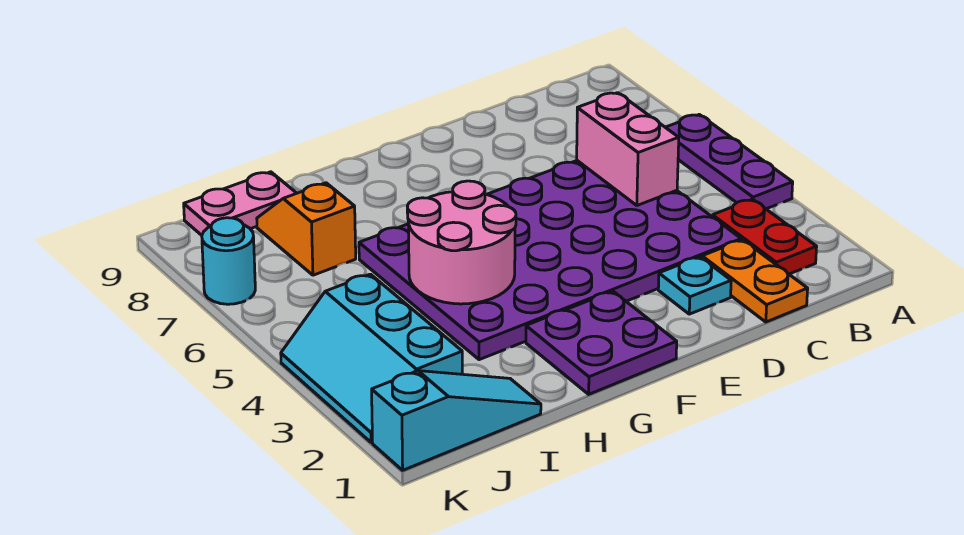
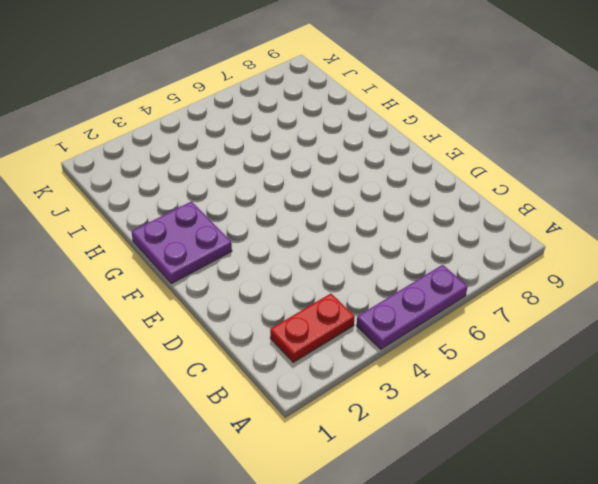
none -> orange 1x2 plate [702,240,808,322]
none -> purple 4x6 plate [359,161,741,360]
none -> cyan 1x1 plate [658,257,731,314]

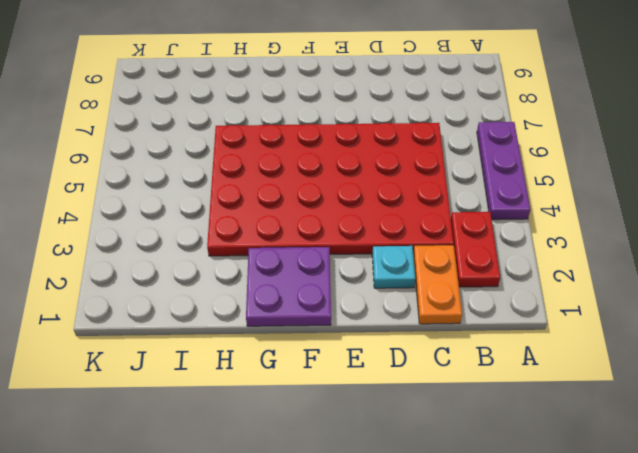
red 4x6 plate [207,123,454,256] -> purple 4x6 plate [359,161,741,360]
none -> cyan 1x3 slope [372,371,541,470]
none -> orange 1x2 slope [257,183,356,275]
none -> pink 1x2 plate [184,172,297,235]

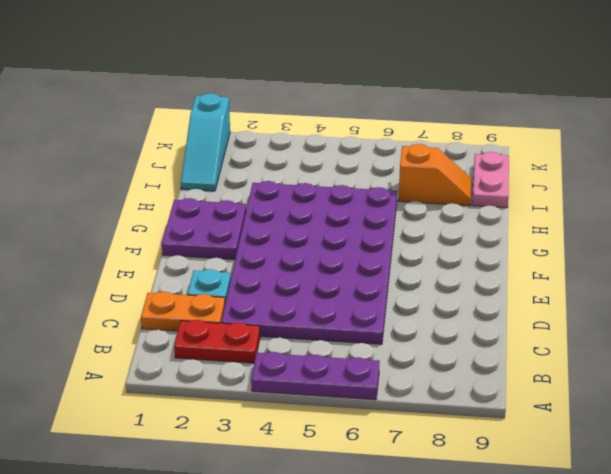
none -> cyan 2x3 slope [281,274,462,442]
none -> cyan 1x1 round brick [202,218,255,304]
none -> pink 1x2 brick [577,93,679,205]

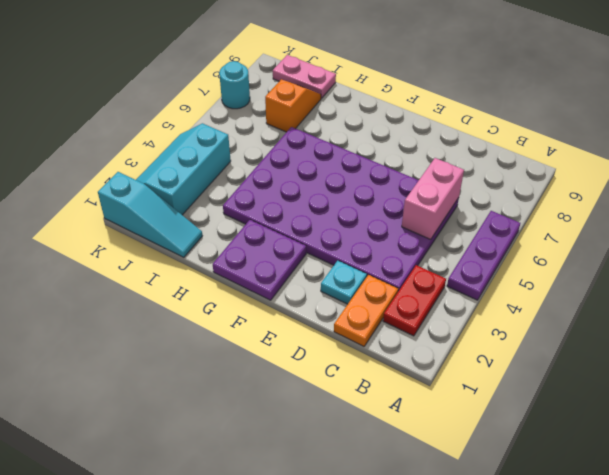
none -> pink 2x2 round brick [407,181,516,304]

